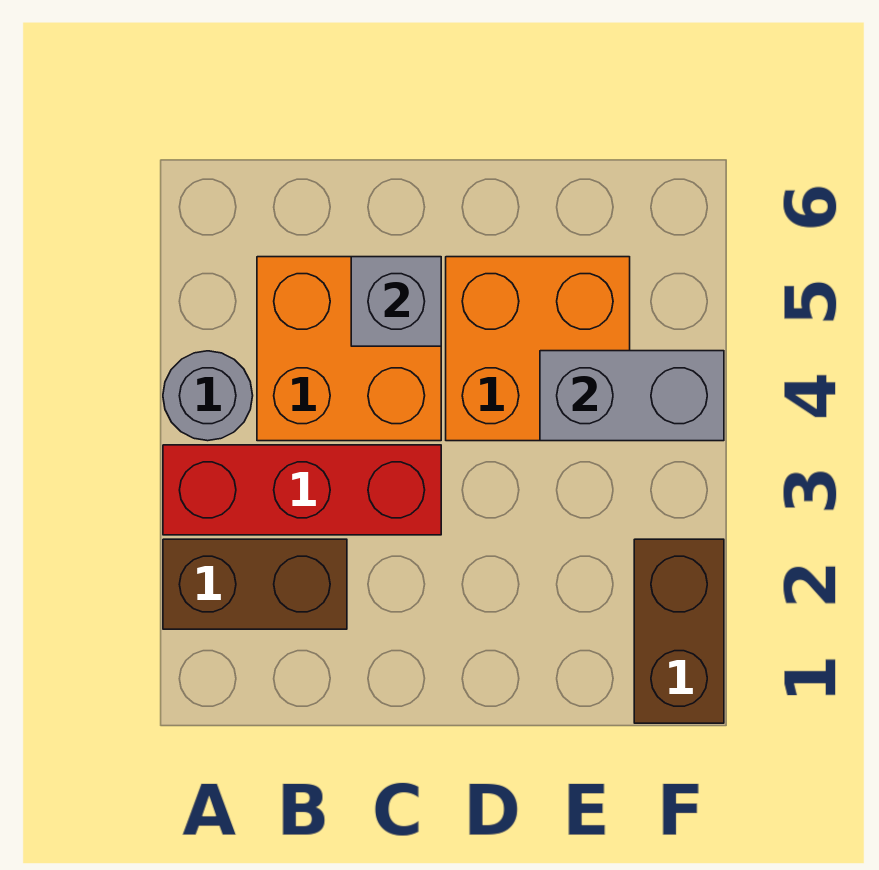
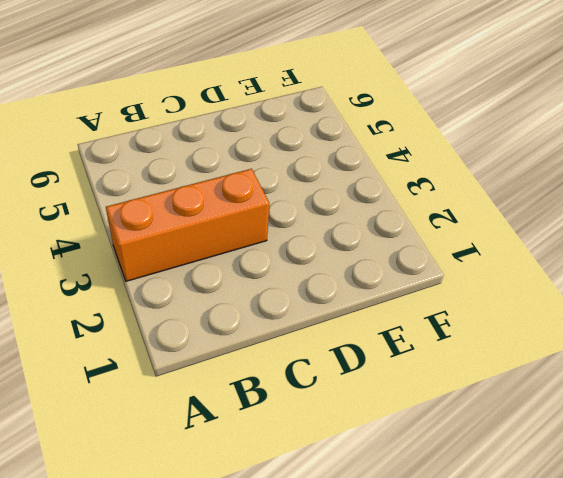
orange 1x3 brick [106,169,269,281] -> red 1x3 brick [163,445,441,535]
none -> brown 1x2 brick [163,539,347,629]
none -> grey 1x1 round brick [163,351,253,441]

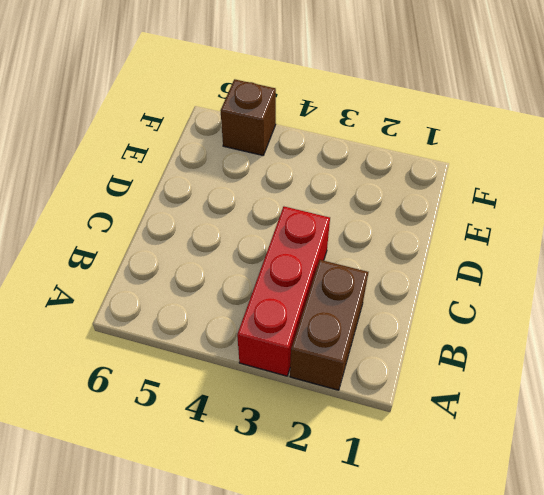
brown 1x1 brick [221,79,276,155] -> none
none -> grey 1x1 round brick [163,351,253,441]
none -> orange 2x2 brick [257,257,441,441]

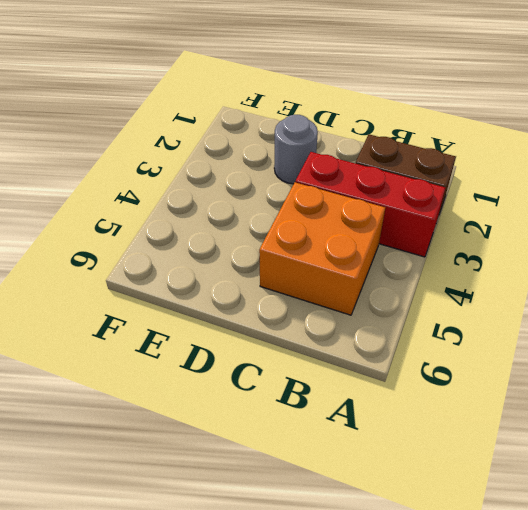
grey 1x1 round brick [274,115,318,184] -> grey 1x1 round brick moved to [163,351,253,441]
none -> orange 2x2 brick [446,257,630,441]
none -> brown 1x2 brick [634,539,724,723]

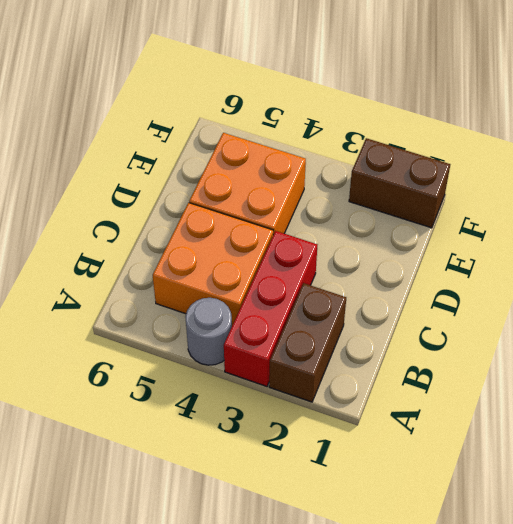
none -> grey 1x1 brick [351,257,441,346]
none -> grey 1x2 brick [540,351,724,441]

